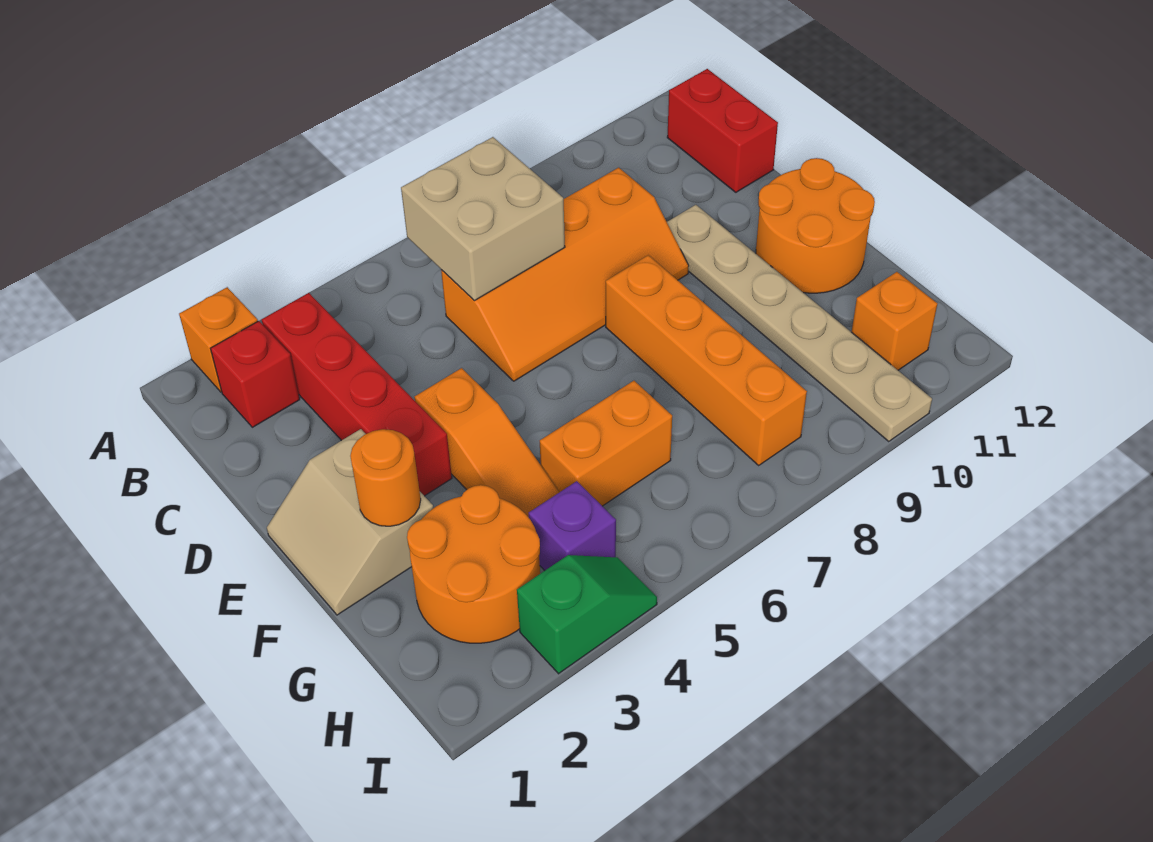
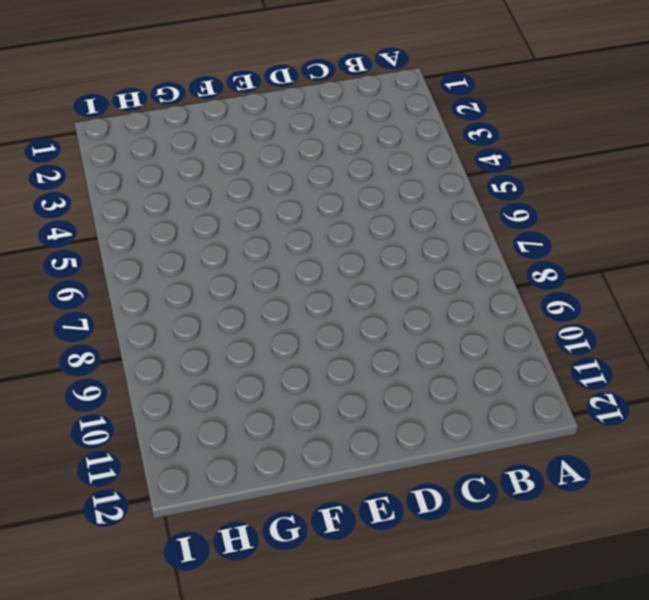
none -> orange 1x1 brick [179,287,258,392]
none -> red 1x1 brick [211,321,300,427]
none -> red 1x4 brick [261,293,452,496]

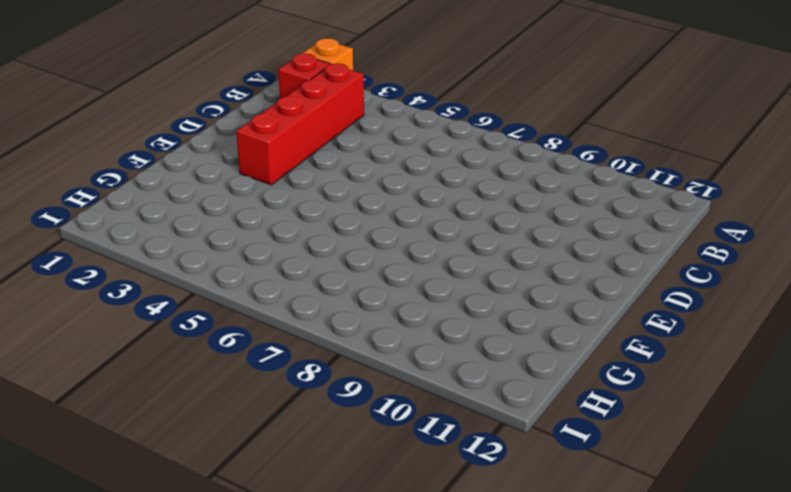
none -> red 1x2 brick [667,69,778,192]
none -> orange 2x4 slope [441,168,688,381]
none -> tan 1x6 plate [667,205,932,441]

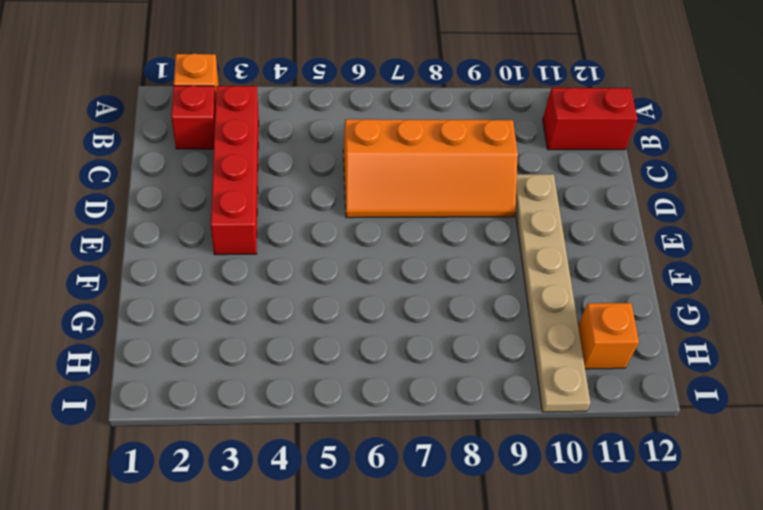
red 1x2 brick [543,88,637,150] -> red 1x2 brick turned to [667,69,778,192]
none -> tan 2x2 slope [267,429,433,615]
none -> orange 1x3 slope [414,368,559,517]
none -> orange 1x4 brick [606,255,807,465]

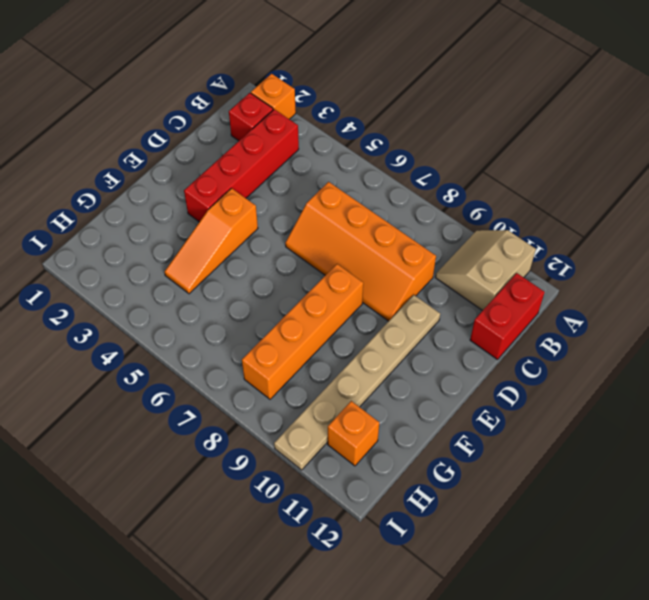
tan 2x2 slope [435,230,536,311] -> tan 2x2 slope moved to [267,429,433,615]
none -> orange 2x2 round brick [756,158,875,293]
none -> orange 2x2 round brick [407,485,540,643]
none -> orange 1x2 brick [540,381,672,506]

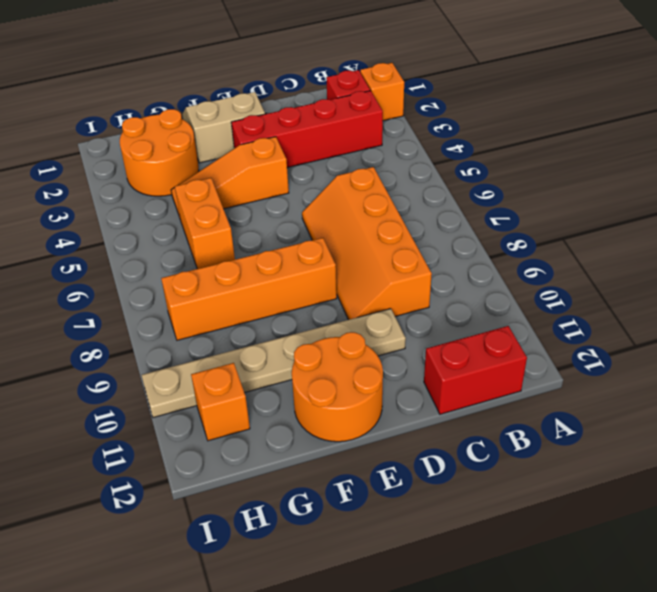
none -> purple 1x1 brick [529,481,616,571]
none -> green 1x2 slope [517,555,657,674]
none -> tan 2x2 brick [401,137,565,301]

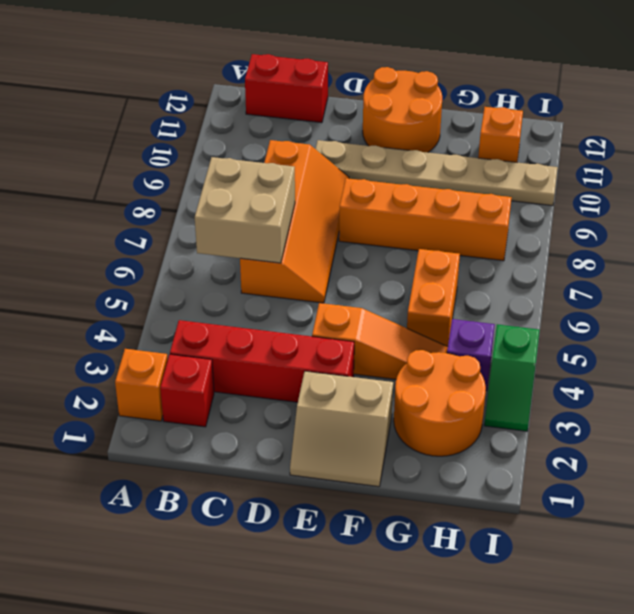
green 1x2 slope [484,324,540,431] -> green 1x2 slope turned to [517,555,657,674]
none -> orange 1x1 round brick [350,429,421,526]

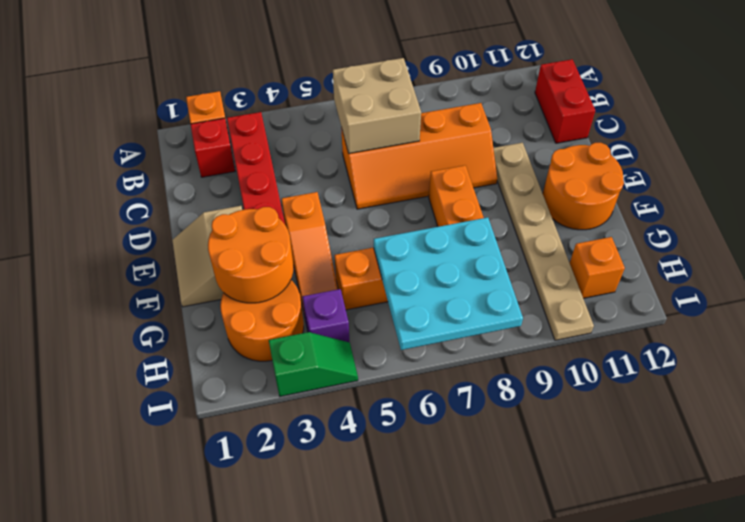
orange 2x2 round brick [208,207,294,303] -> orange 1x1 round brick [350,429,421,526]
cyan 3x3 plate [374,217,523,350] -> none

